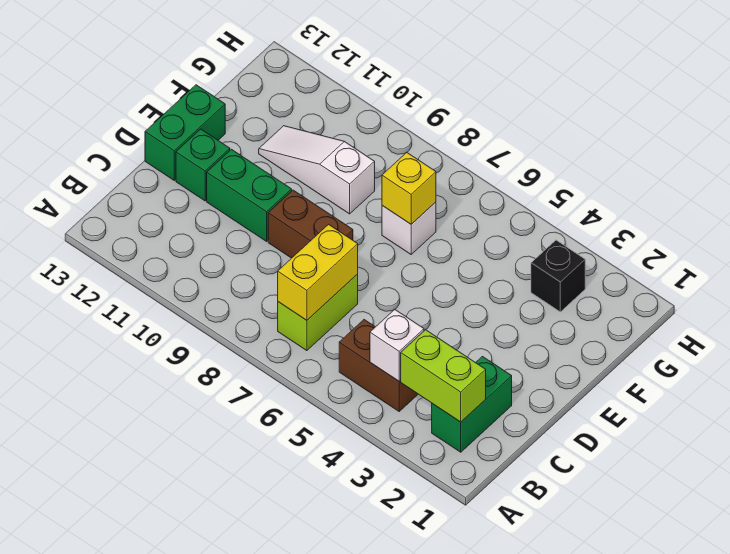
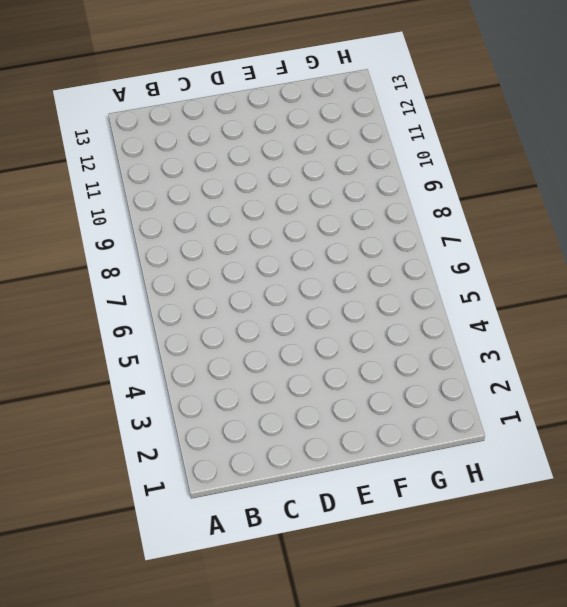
none -> green 1x2 brick [432,357,512,452]
none -> brown 1x2 brick [339,320,418,411]
none -> lime 1x2 brick [278,274,358,351]

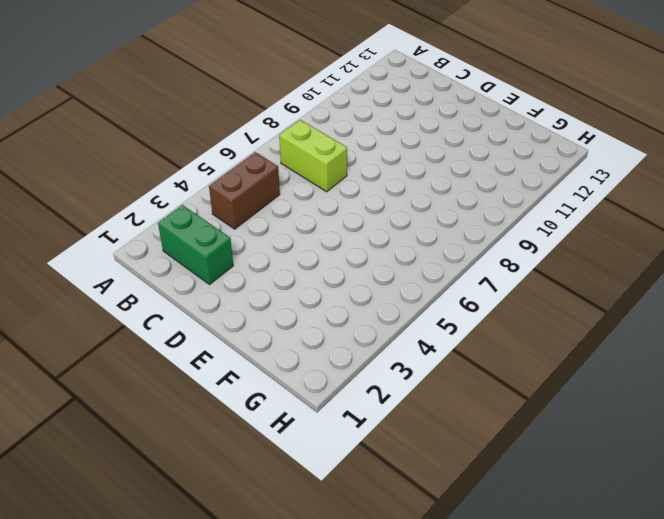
none -> brown 1x2 brick [268,190,353,258]
none -> green 1x2 brick [207,149,292,241]
none -> green 1x1 brick [176,129,230,201]

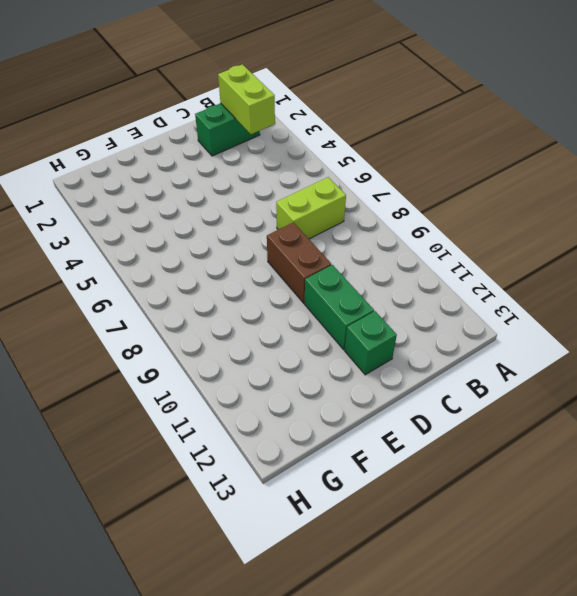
none -> brown 1x2 brick [339,320,418,411]
none -> green 1x2 brick [145,85,225,180]
none -> white 1x1 brick [382,202,436,254]

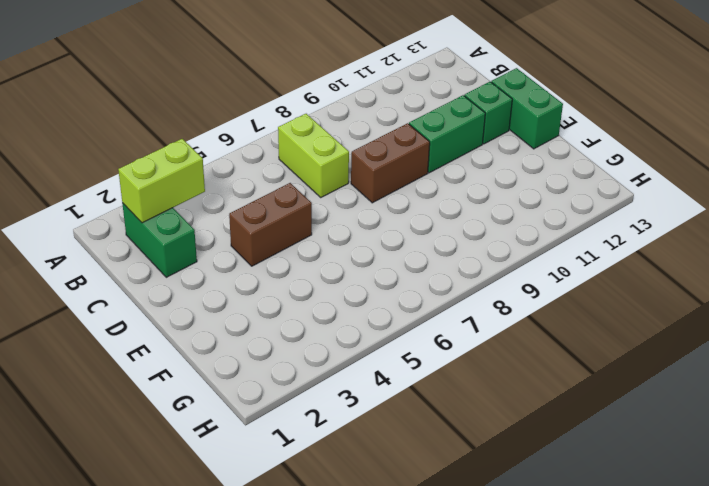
brown 1x2 brick [229,183,312,266] -> brown 1x2 brick moved to [339,320,418,411]
none -> white 1x1 brick [382,202,436,254]
none -> white 1x3 slope [259,126,375,214]
none -> black 1x1 brick [531,240,585,312]

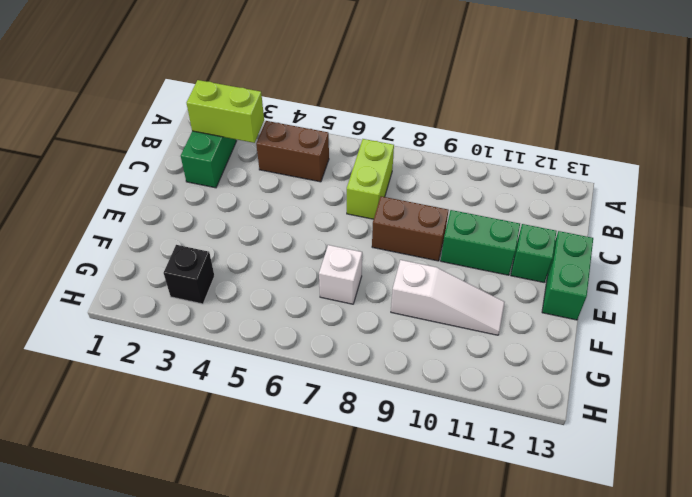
none -> white 1x1 brick [370,310,424,381]
none -> yellow 1x2 brick [278,224,358,320]
none -> yellow 1x1 brick [382,152,436,224]

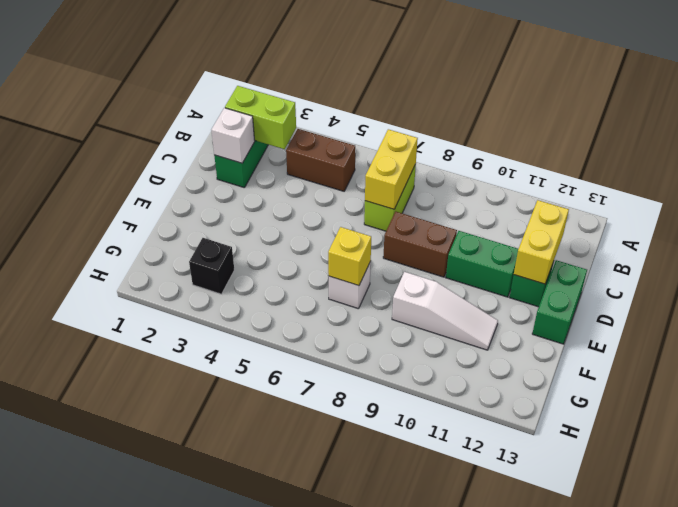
white 1x1 brick [212,108,255,163] -> white 1x1 brick moved to [370,310,424,381]
yellow 1x2 brick [514,200,569,284] -> none

